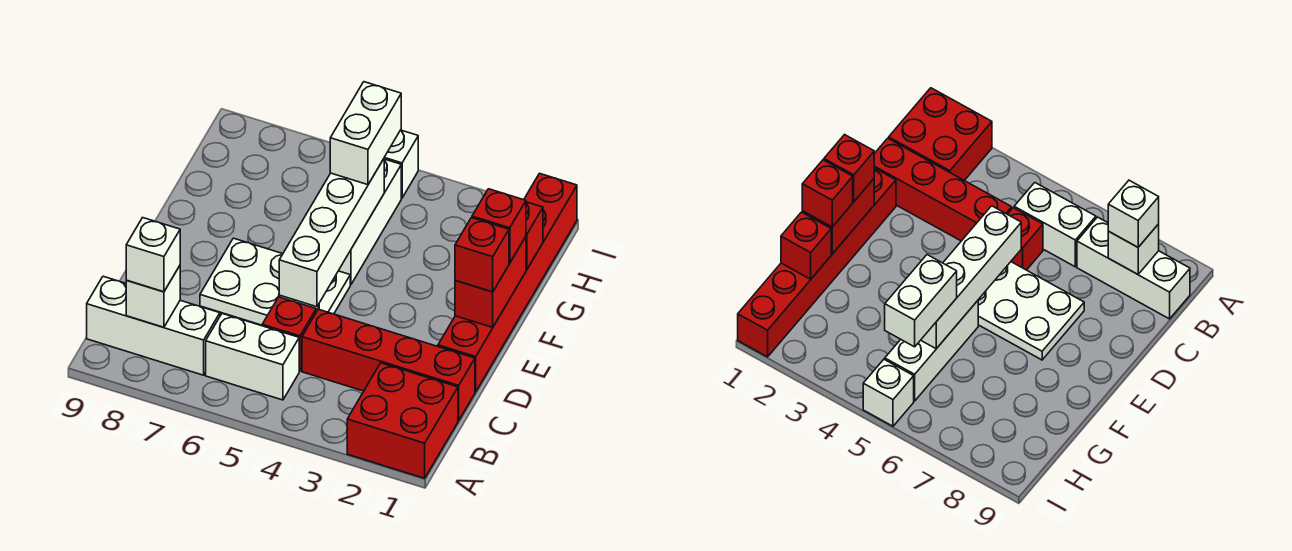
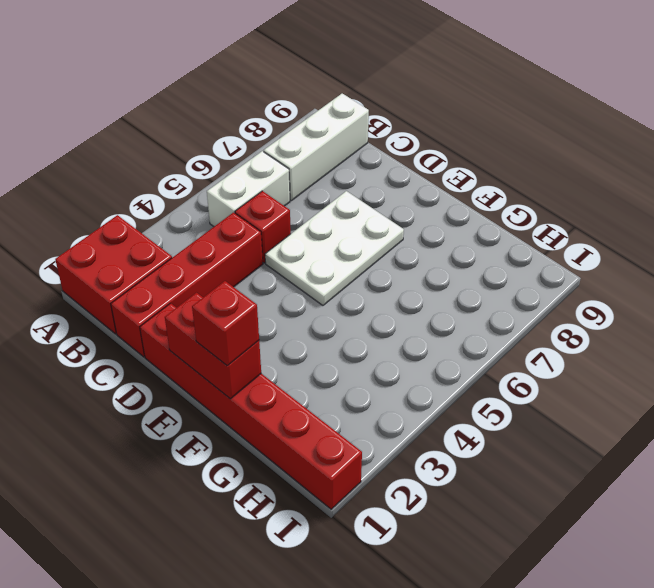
none -> white 1x3 brick [339,159,401,285]
none -> white 1x1 brick [384,130,418,198]
none -> white 1x1 brick [126,266,180,327]

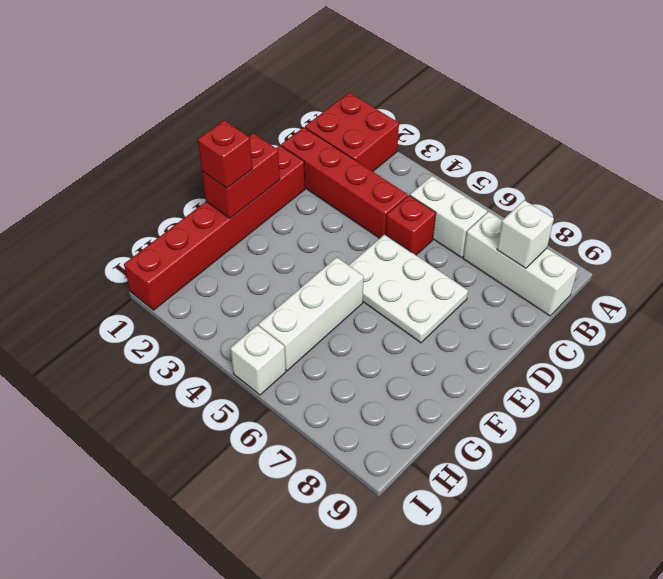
none -> white 1x4 brick [279,159,384,307]
none -> red 1x1 brick [526,202,543,270]
none -> white 1x1 brick [126,218,180,292]

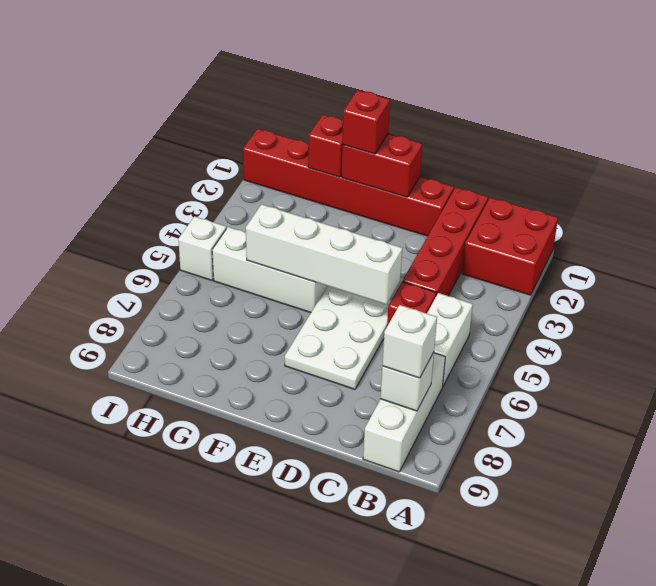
none -> red 1x1 brick [455,218,509,292]
none -> white 1x2 brick [330,82,401,185]

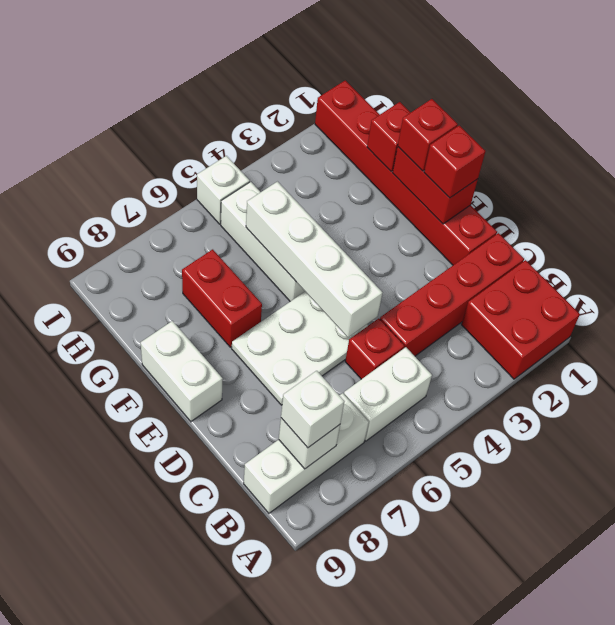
white 1x2 brick [141,321,223,421] -> white 1x2 brick moved to [330,82,401,185]
red 1x2 brick [182,249,262,347] -> none

